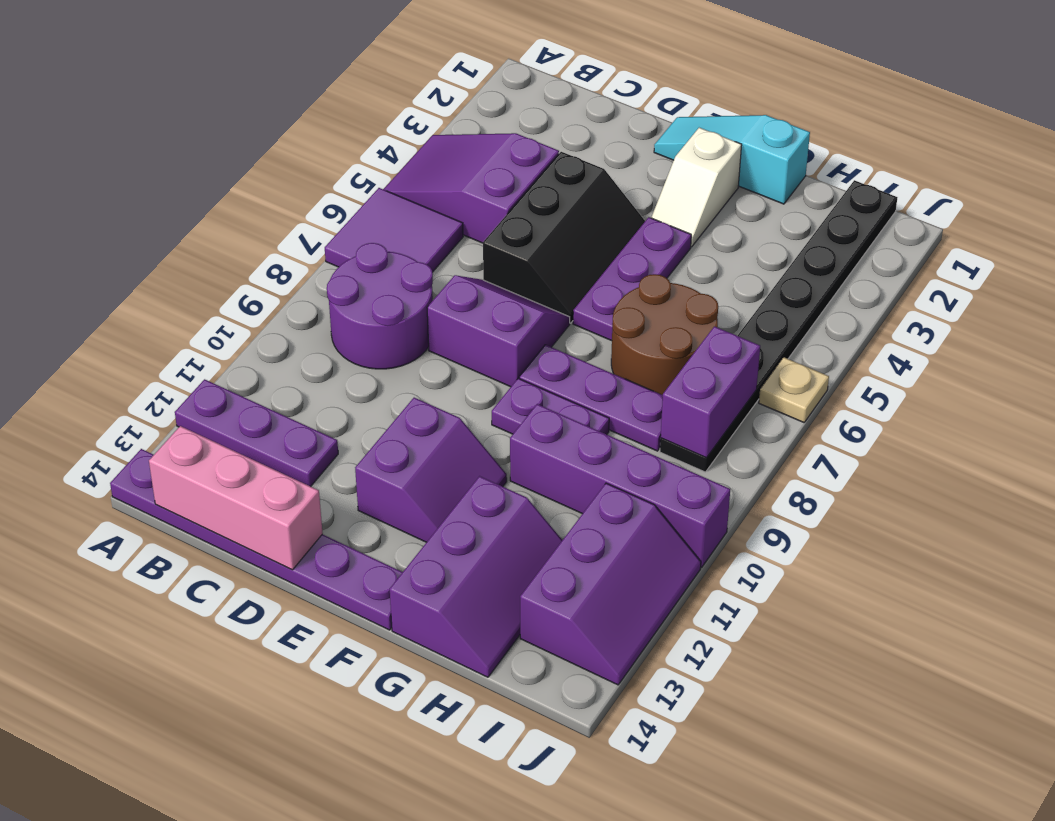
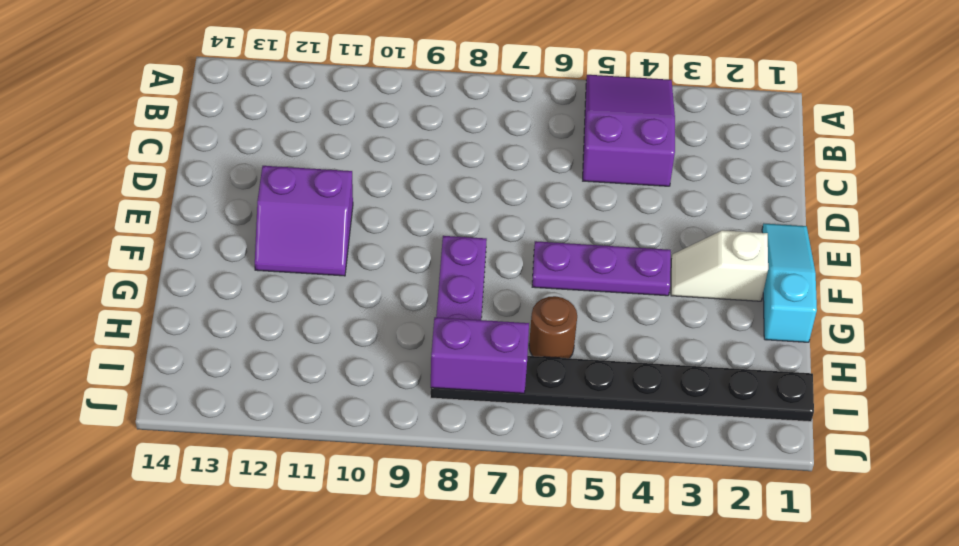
brown 1x1 round brick [529,296,577,358] -> brown 2x2 round brick [611,274,718,395]
none -> purple 2x2 tile [325,188,463,272]
none -> purple 1x3 plate [175,379,338,487]
none -> purple 1x6 plate [110,449,403,630]

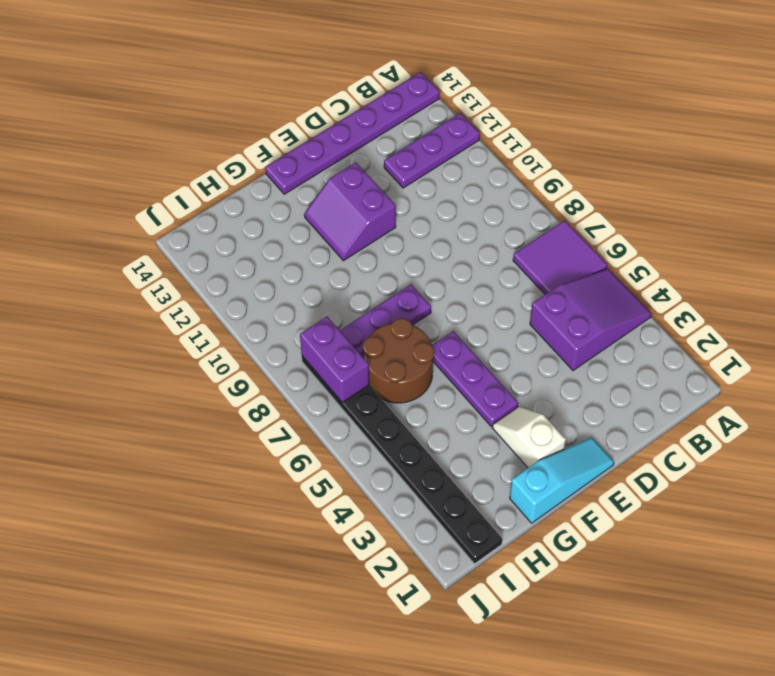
none -> purple 2x2 round brick [327,243,433,369]
none -> black 2x3 slope [483,152,645,323]
none -> purple 2x2 slope [427,275,570,387]

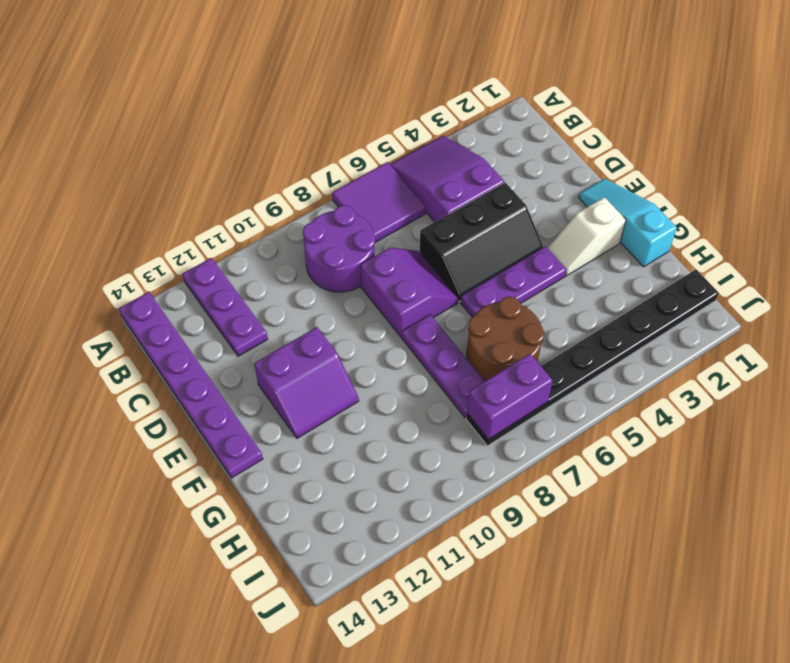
none -> purple 1x2 plate [492,378,609,434]
none -> purple 1x4 brick [510,404,730,567]
none -> purple 2x3 slope [390,476,562,677]

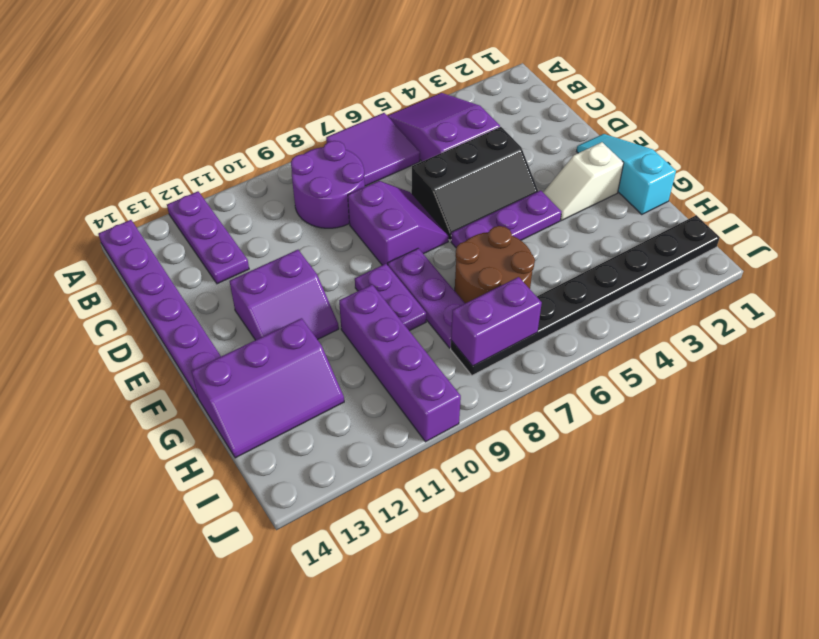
none -> purple 2x3 slope [520,483,701,685]
none -> tan 1x1 plate [759,357,829,422]
none -> pink 1x3 brick [149,426,323,570]

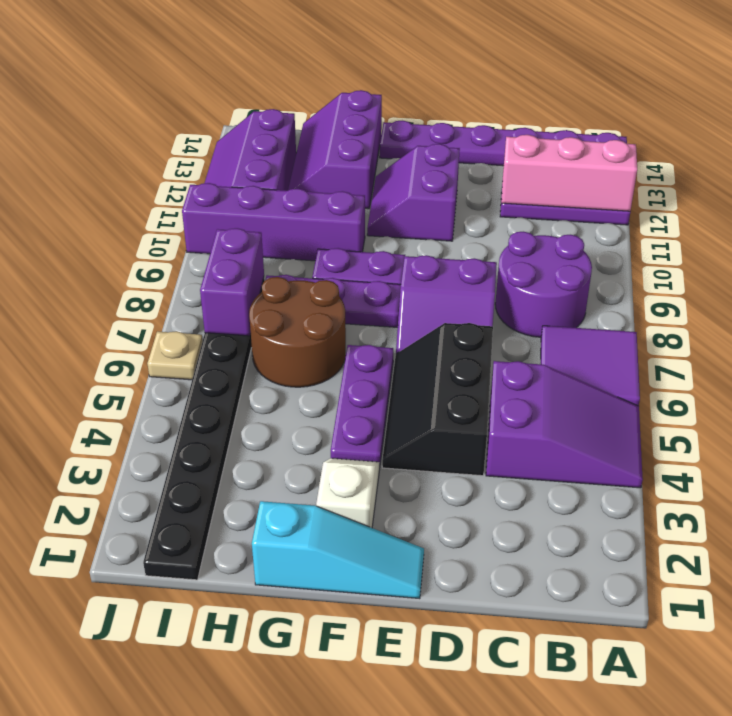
pink 1x3 brick [501,135,637,211] -> pink 1x3 brick moved to [149,426,323,570]

